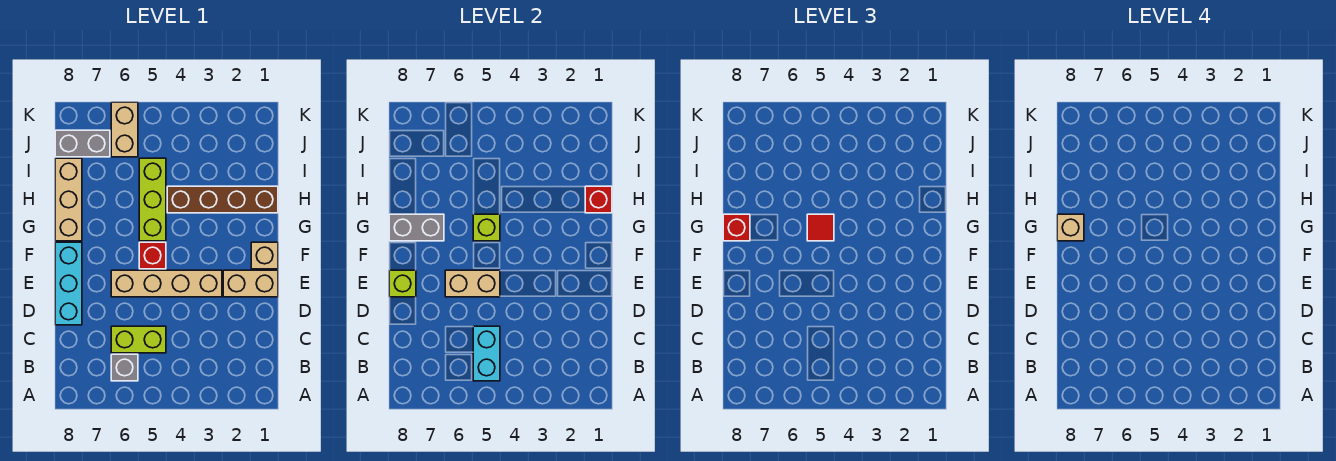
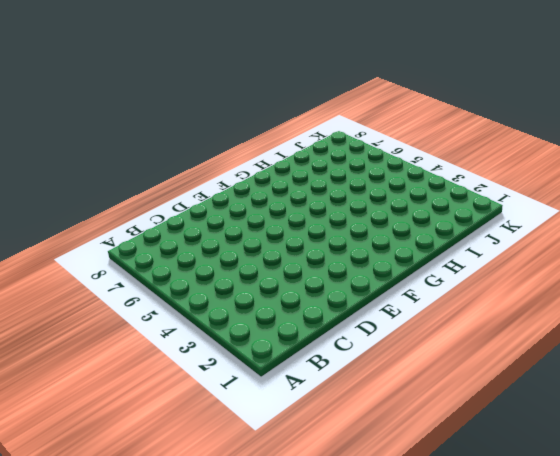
none -> grey 1x1 brick [111,354,138,381]
none -> lime 1x2 brick [111,326,166,353]
none -> cyan 1x3 brick [55,242,82,325]

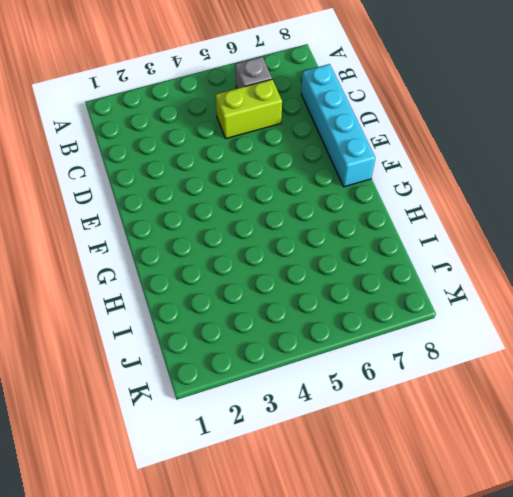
cyan 1x4 brick [301,64,375,187] -> cyan 1x3 brick [55,242,82,325]
none -> tan 1x2 brick [223,270,278,297]
none -> tan 1x4 brick [111,270,222,297]
none -> tan 1x1 brick [251,242,278,269]

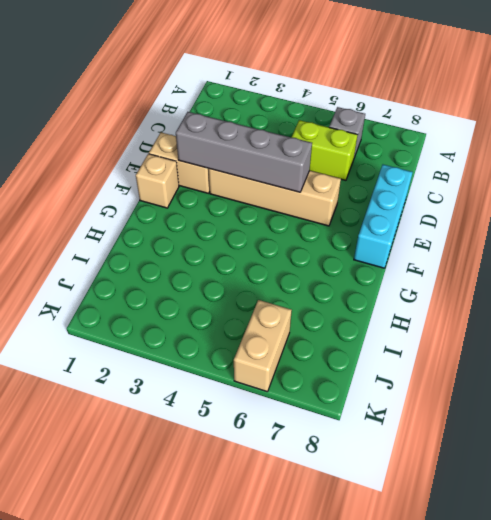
grey 1x4 brick [176,112,312,192] -> tan 1x2 brick [445,270,500,297]
none -> red 1x1 brick [139,242,166,269]
none -> lime 1x3 brick [139,158,166,241]
none -> tan 1x3 brick [55,158,82,241]

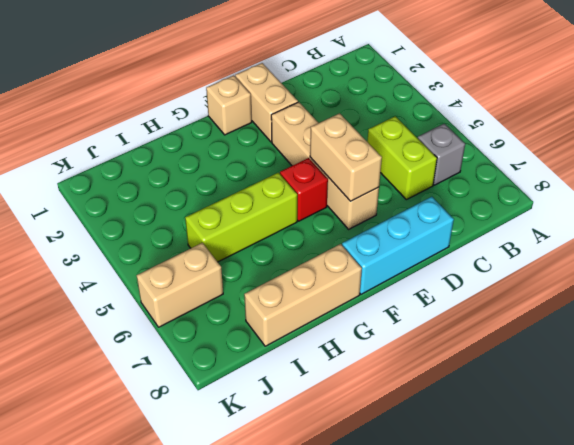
none -> brown 1x4 brick [167,186,278,213]
none -> grey 1x2 brick [55,130,110,157]
none -> cyan 1x2 brick [473,326,500,381]

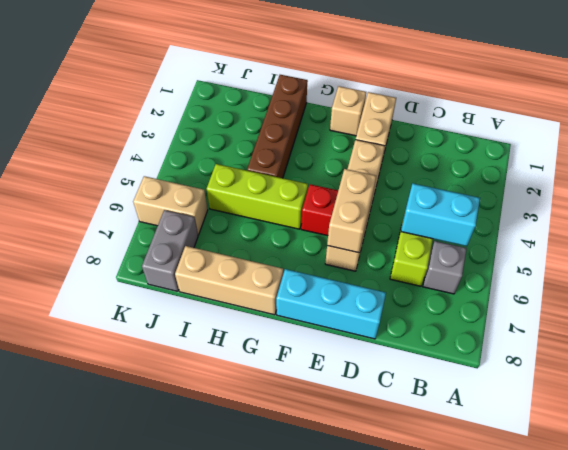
none -> lime 1x1 brick [389,270,416,297]
none -> lime 1x1 brick [473,214,500,241]
none -> grey 1x2 brick [389,214,444,241]

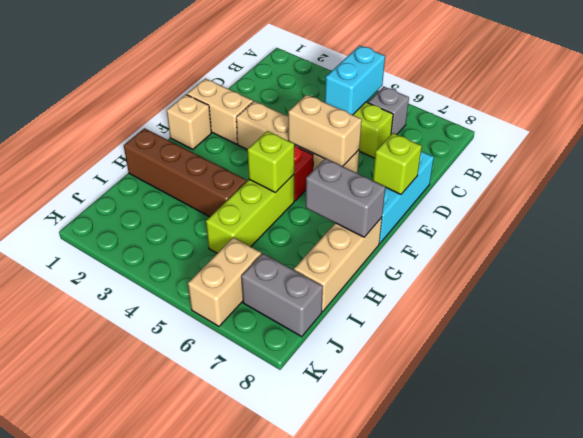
none -> red 1x1 brick [585,186,612,213]
none -> red 1x1 tile [807,214,834,241]
none -> red 1x1 brick [723,214,750,241]

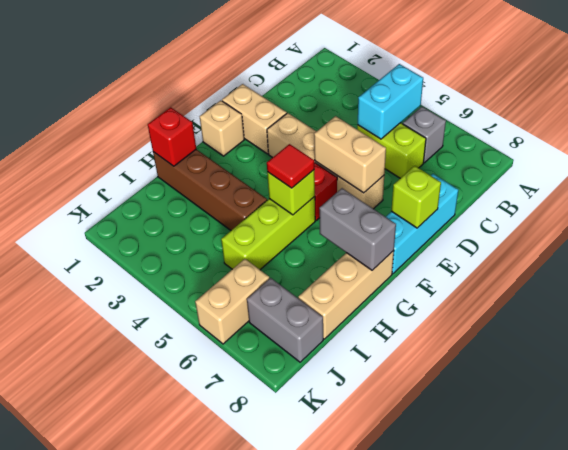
none -> red 1x1 brick [723,214,750,241]
none -> tan 1x1 brick [1057,214,1084,241]

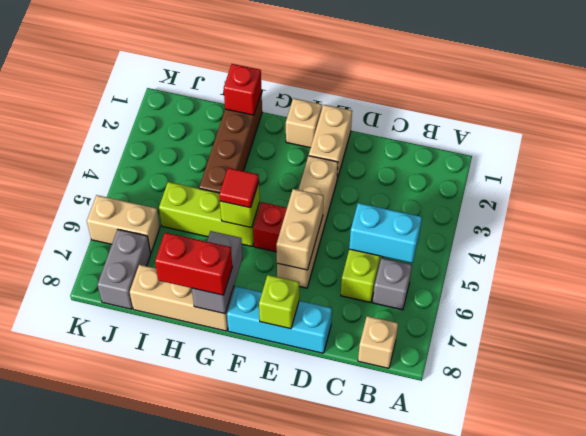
tan 1x1 brick [358,316,398,368] -> tan 1x1 brick moved to [1057,214,1084,241]
red 1x2 brick [155,233,232,295] -> red 1x1 brick [723,214,750,241]

